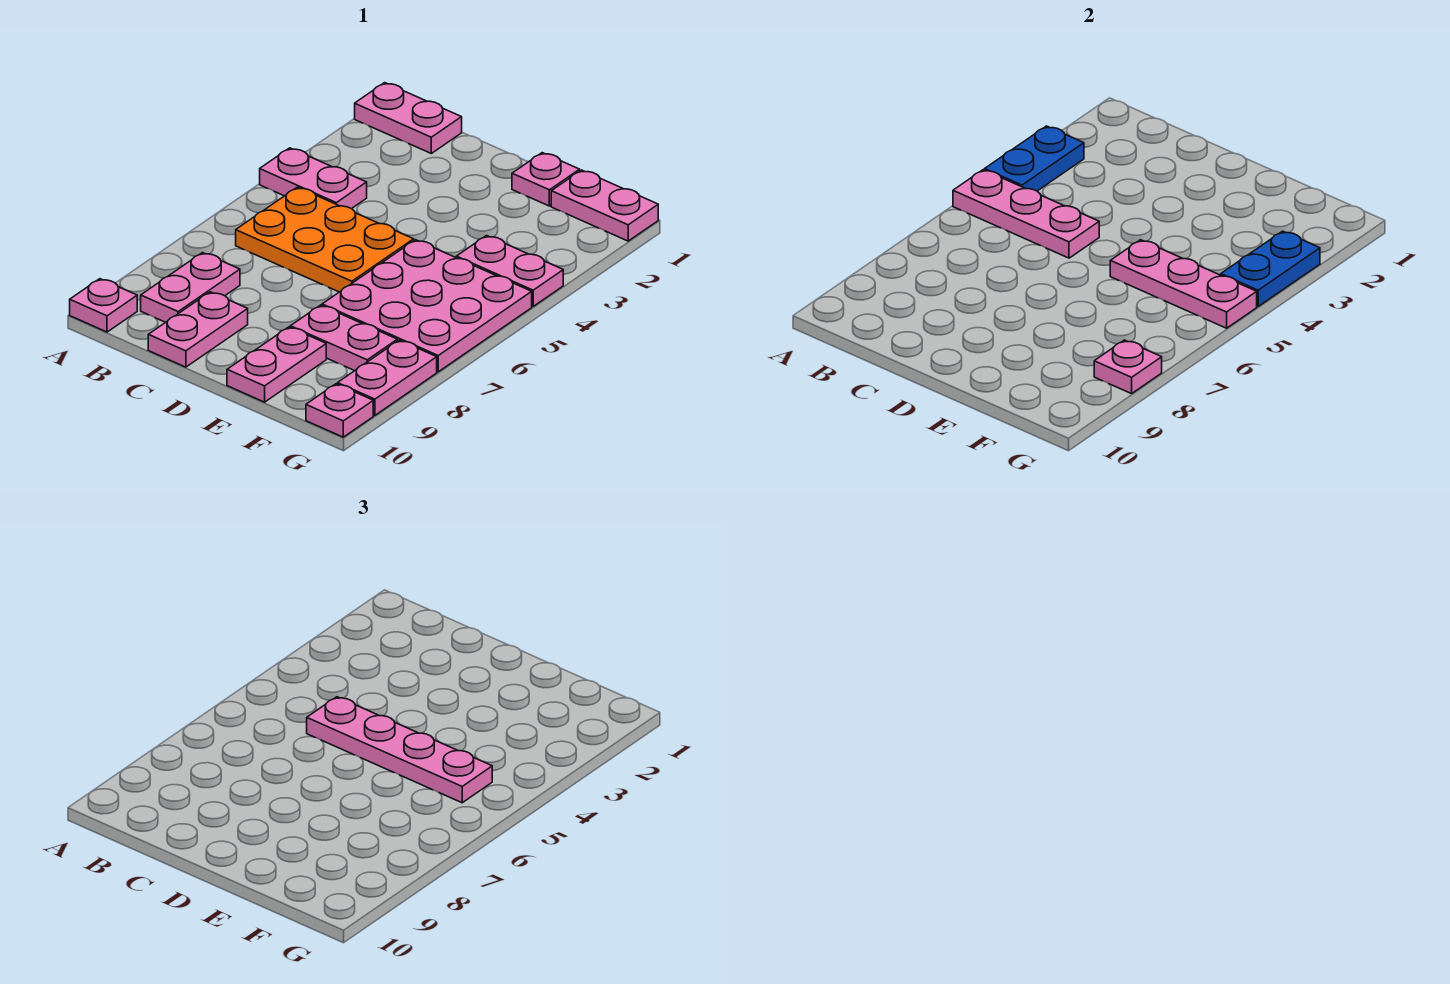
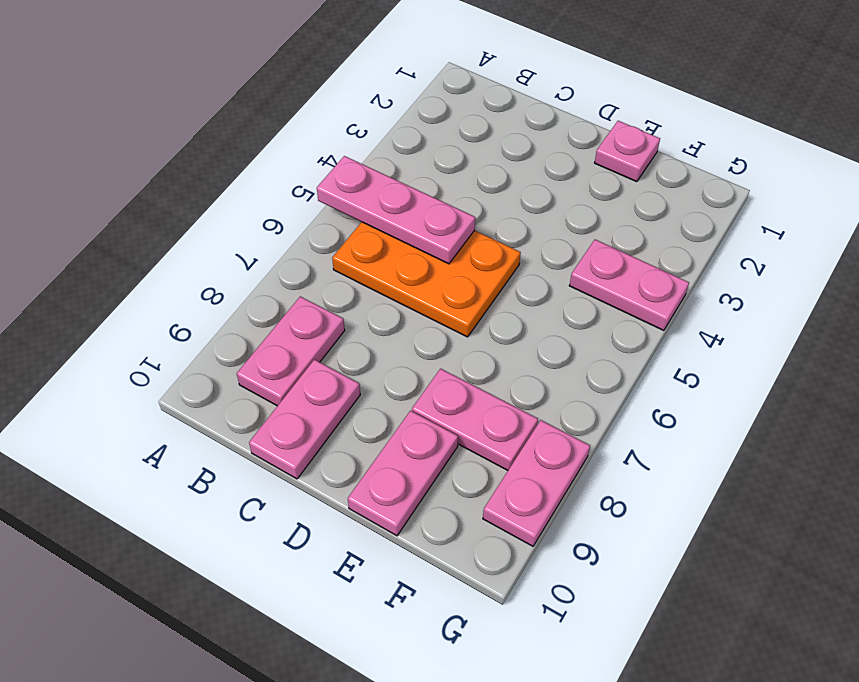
none -> pink 1x2 plate [355,83,462,153]
none -> pink 1x2 plate [260,148,367,209]
none -> pink 1x1 plate [70,279,137,332]

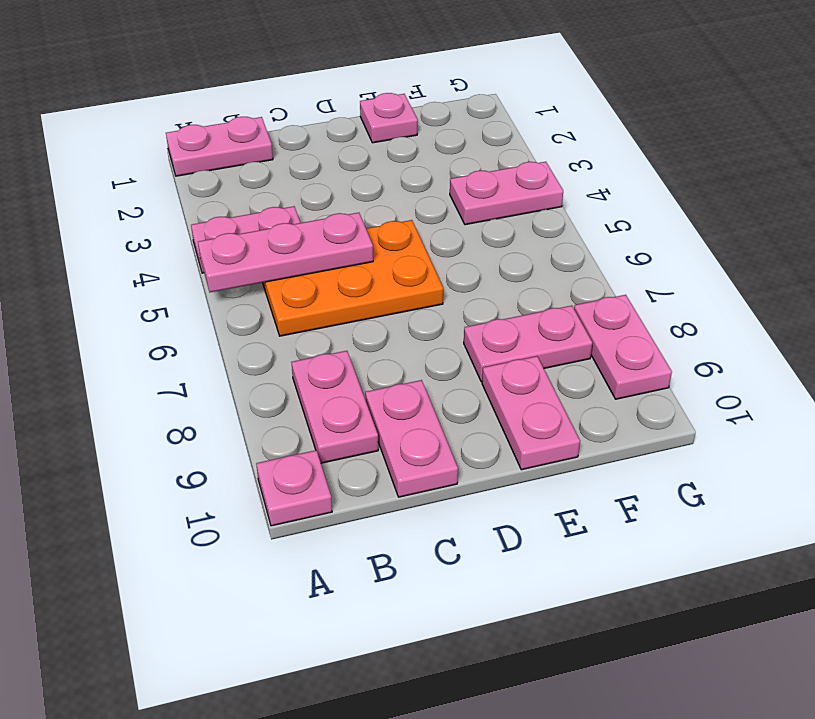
none -> pink 3x3 plate [322,240,532,372]
none -> pink 1x2 plate [551,170,658,241]
none -> pink 1x1 plate [306,384,373,437]

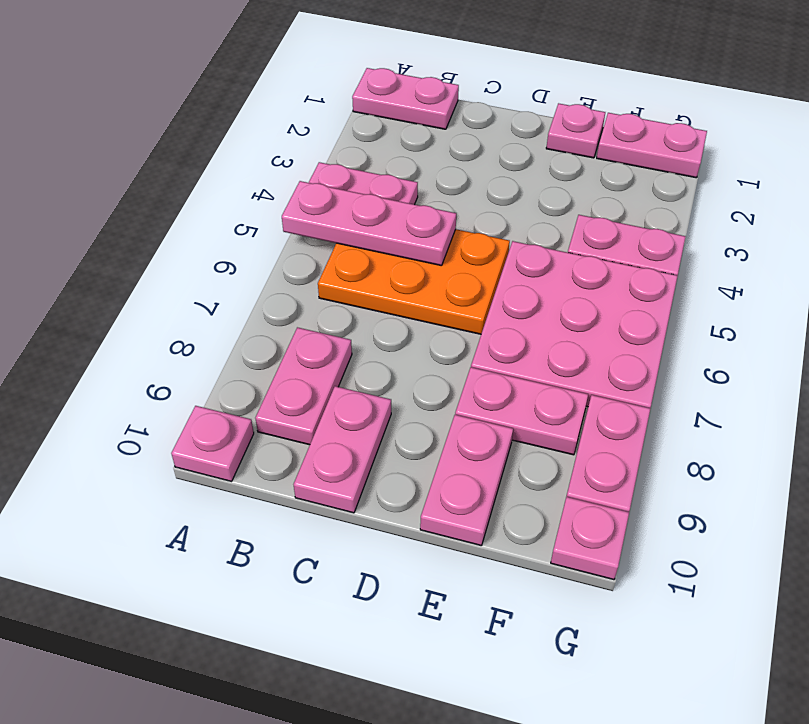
none -> blue 1x2 plate [985,126,1084,191]
none -> pink 1x3 plate [1110,240,1257,328]
none -> blue 1x2 plate [1221,231,1320,306]

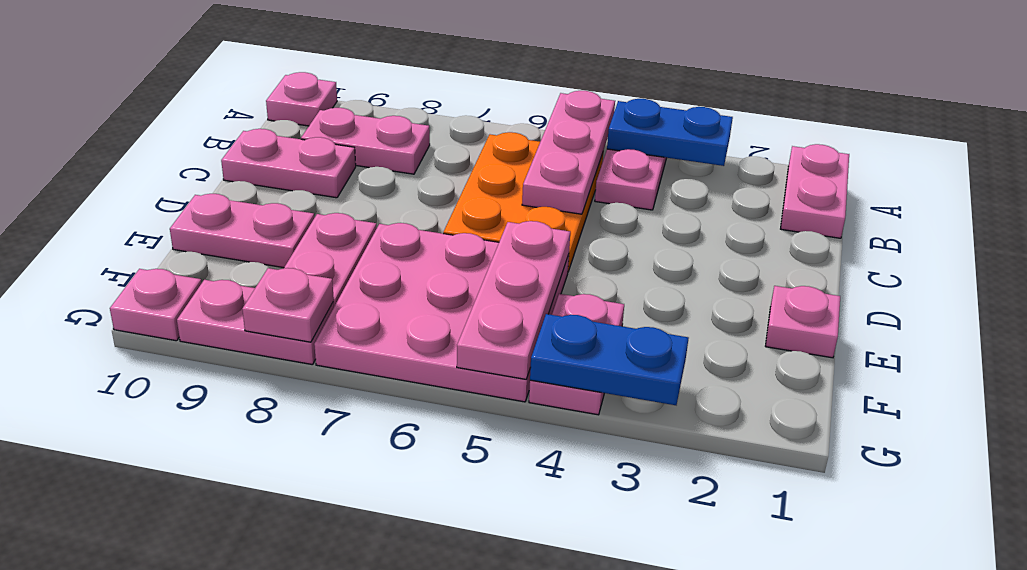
none -> pink 1x2 plate [551,170,658,241]
none -> pink 1x4 plate [307,697,492,803]

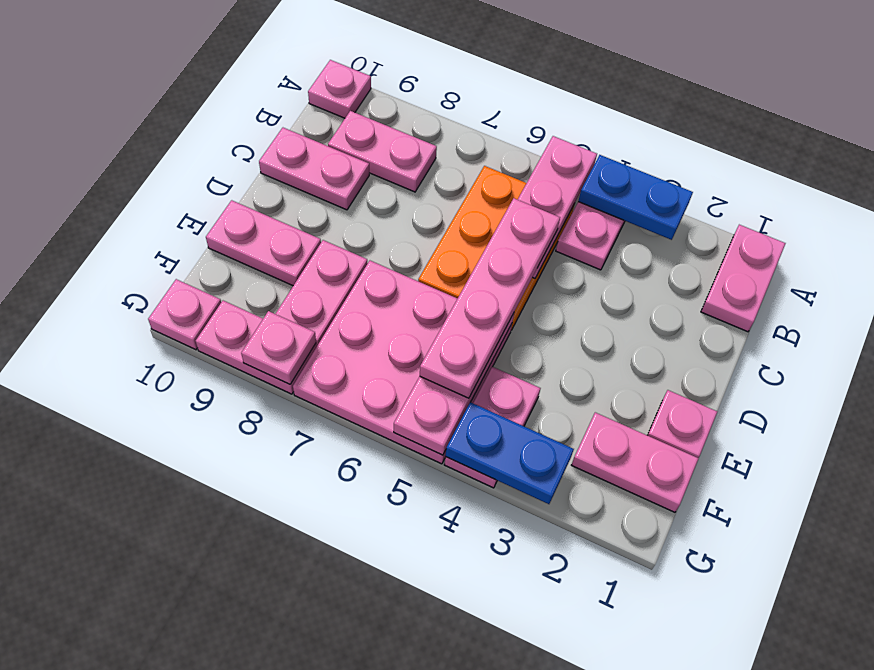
pink 1x2 plate [572,412,699,512] -> pink 1x2 plate turned to [551,170,658,241]

